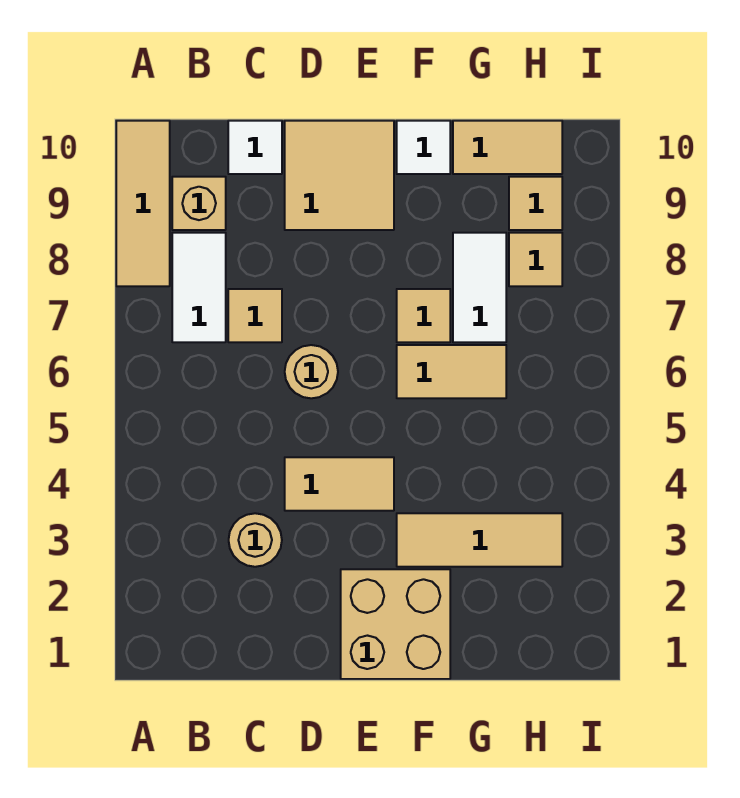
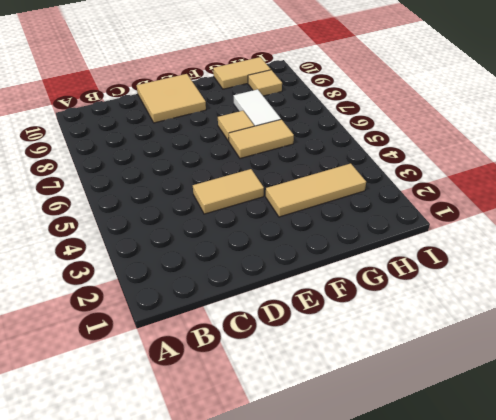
none -> tan 1x3 tile [116,121,170,286]
none -> white 1x2 tile [172,233,226,342]
none -> tan 1x1 brick [172,177,226,230]

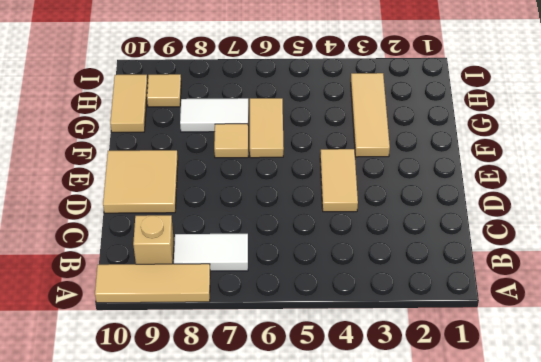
none -> tan 1x1 round brick [229,513,282,567]
none -> tan 1x1 tile [228,289,282,342]
none -> white 1x1 tile [228,121,282,174]

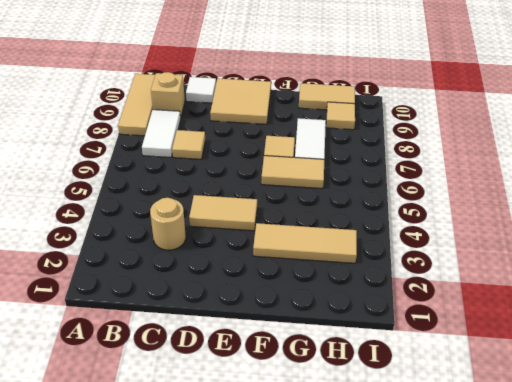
none -> tan 1x1 round brick [285,345,338,398]
none -> tan 2x2 brick [341,569,450,679]
none -> white 1x1 tile [397,121,450,174]

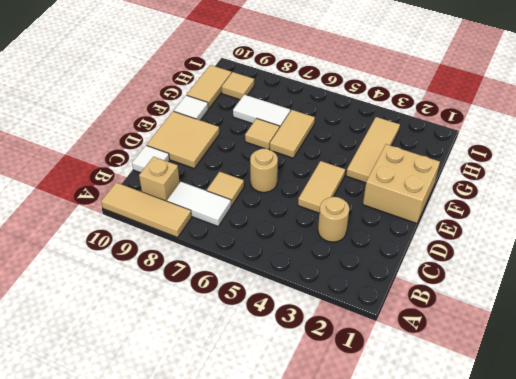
none -> tan 1x1 tile [509,233,562,286]

